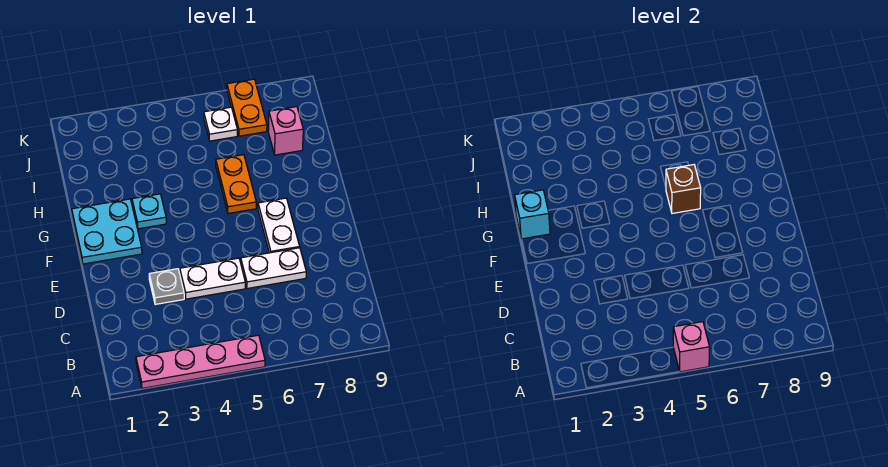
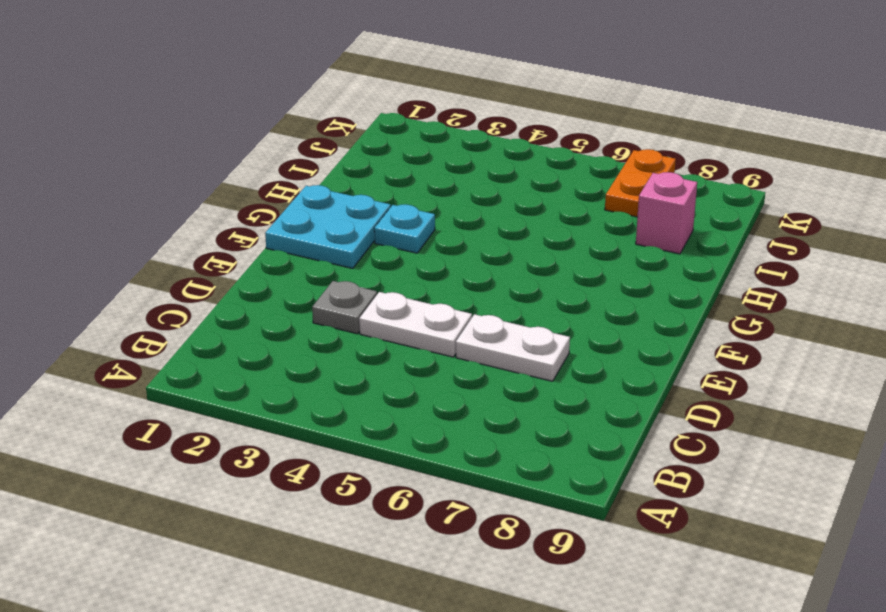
none -> pink 1x4 plate [136,335,265,388]
none -> white 1x2 plate [258,198,300,253]
none -> orange 1x2 plate [216,155,256,213]

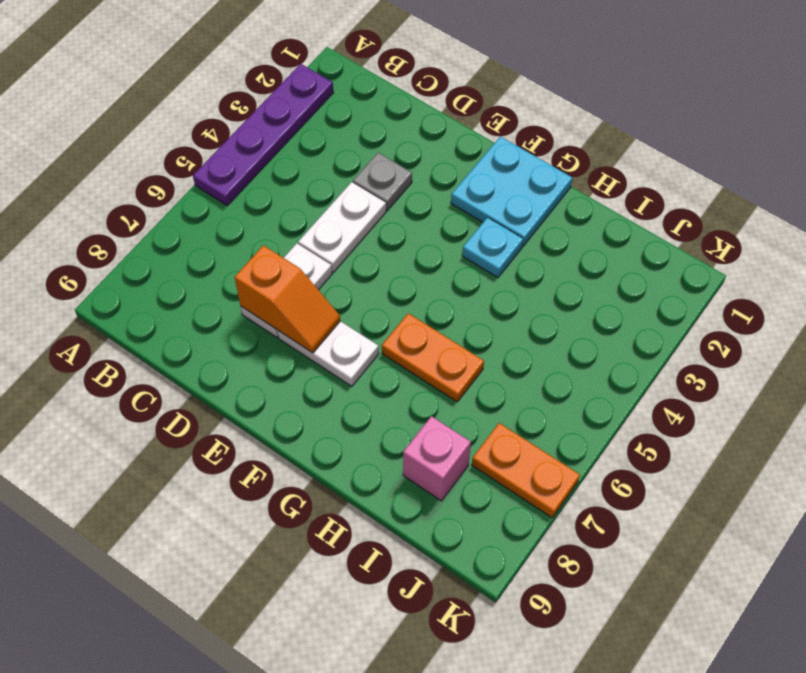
purple 1x4 plate [193,64,333,206] -> pink 1x4 plate [136,335,265,388]
orange 1x2 slope [235,245,340,353] -> none
none -> white 1x1 plate [204,107,237,141]
none -> pink 1x1 brick [673,322,710,372]
none -> cyan 1x1 brick [515,190,550,239]

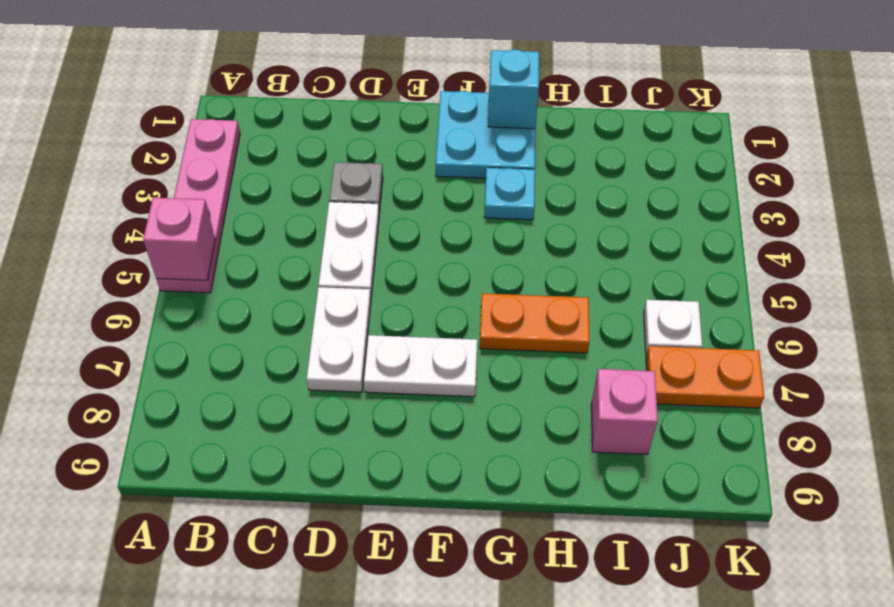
none -> brown 1x1 brick [666,165,701,213]

